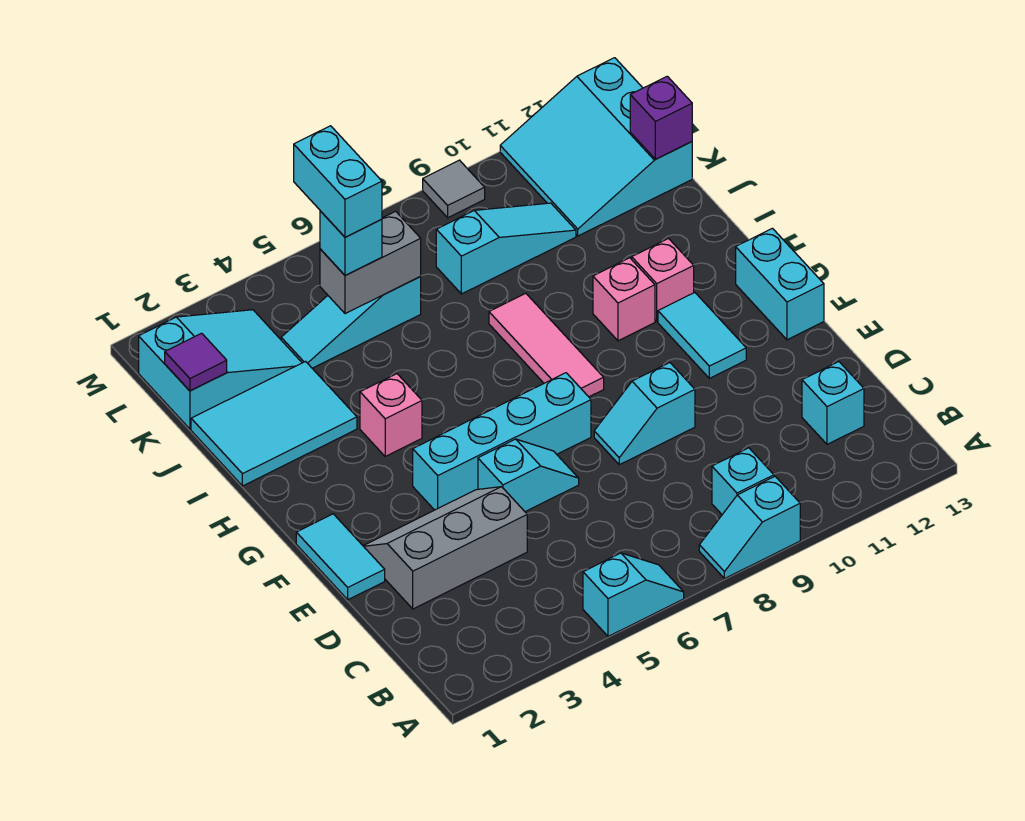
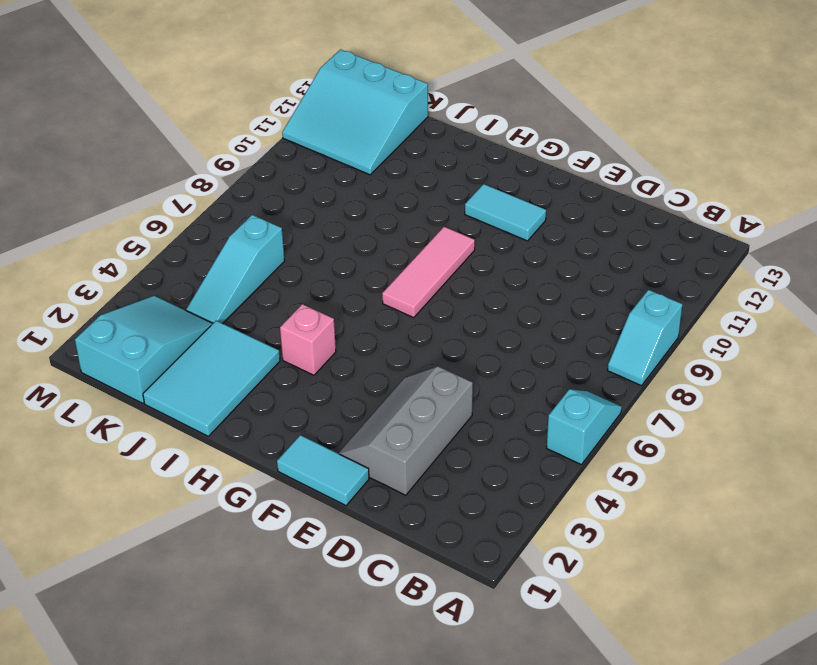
pink 1x3 tile [382,227,475,318] -> pink 1x3 tile turned to [489,293,604,397]
none -> cyan 1x1 brick [712,448,774,514]
none -> cyan 1x1 brick [802,362,864,444]
none -> cyan 1x2 slope [478,439,579,512]

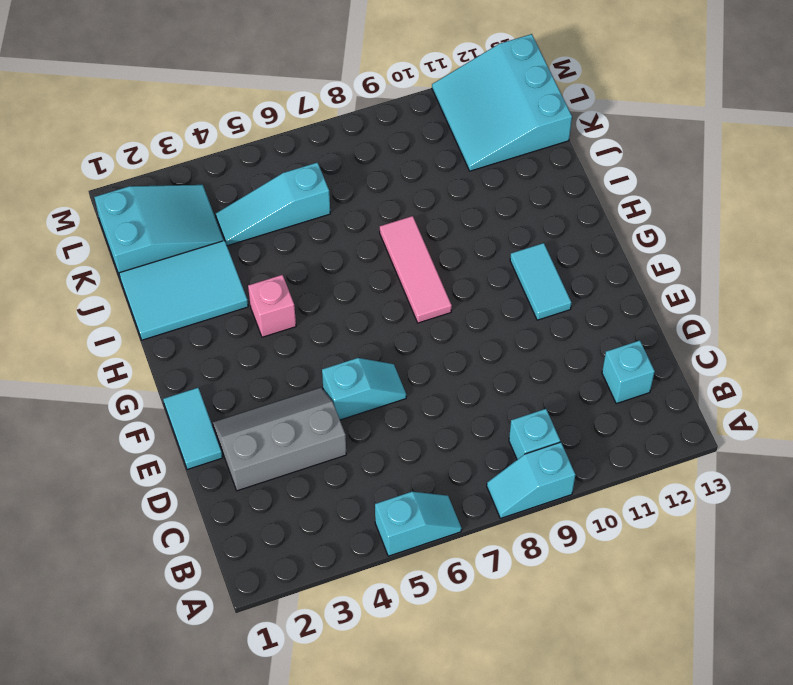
none -> cyan 1x2 slope [594,363,695,465]
none -> cyan 1x4 brick [413,373,591,510]
none -> cyan 1x2 brick [736,228,824,340]

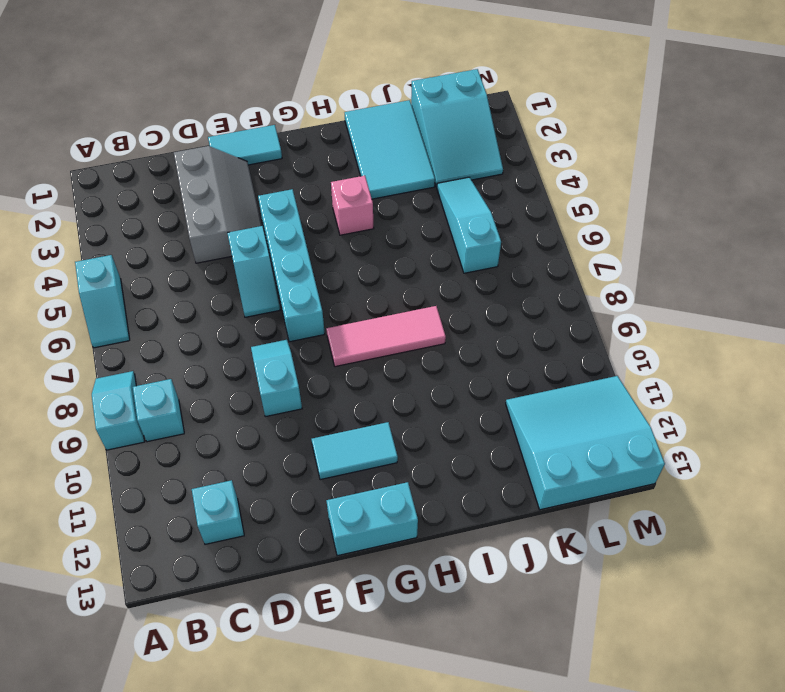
none -> pink 1x1 brick [593,258,655,341]
none -> pink 1x1 brick [632,239,694,321]
none -> cyan 1x3 slope [436,203,576,294]

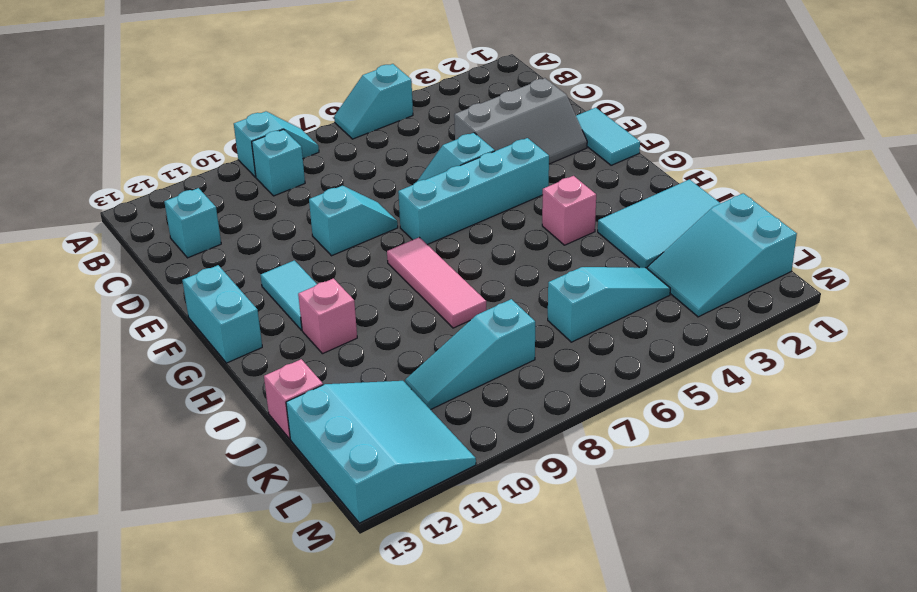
pink 1x1 brick [264,359,323,439] -> pink 1x1 brick moved to [593,258,655,341]
none -> grey 1x1 tile [423,160,485,218]
none -> purple 1x1 tile [165,333,227,391]
none -> grey 1x2 brick [320,211,421,314]

